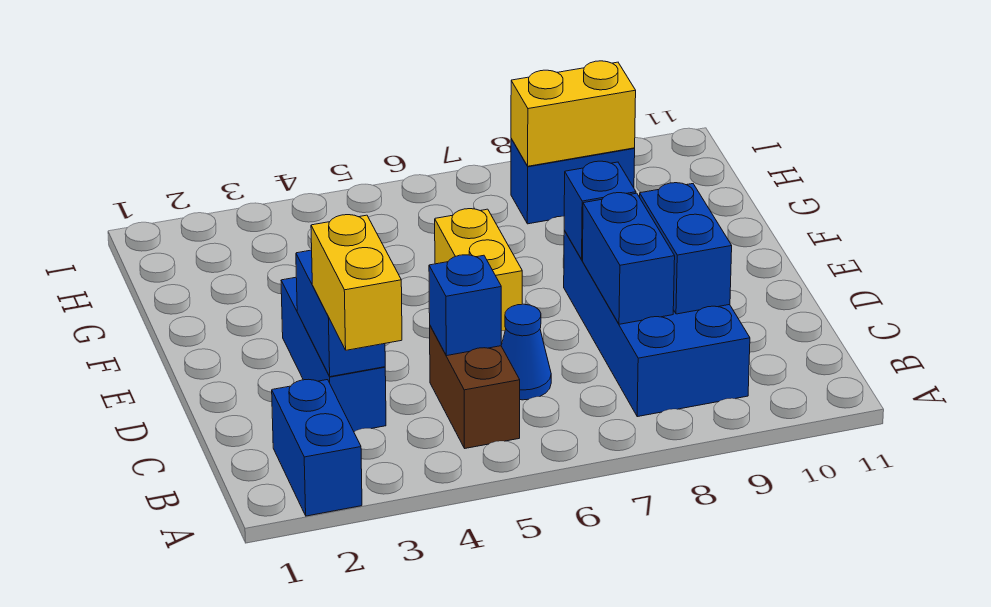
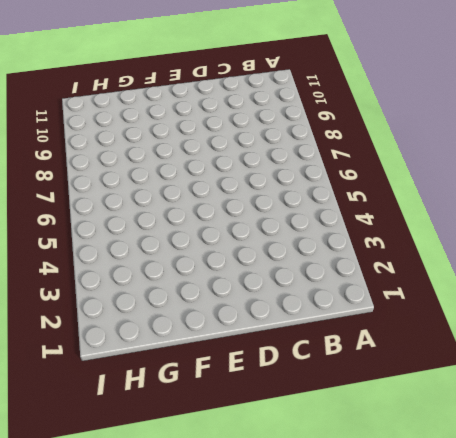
none -> blue 1x2 brick [272,379,362,516]
none -> brown 1x2 brick [430,326,520,448]
none -> blue 2x4 brick [564,230,750,417]

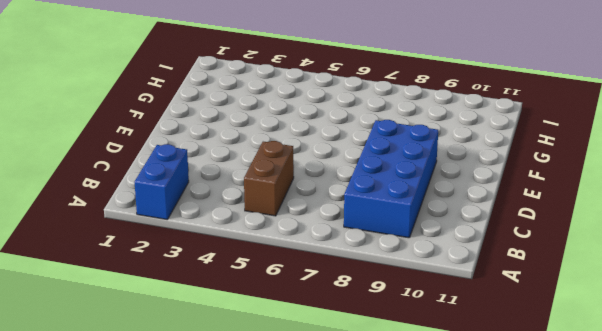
none -> blue 1x3 brick [281,277,386,432]
none -> blue 1x1 cone [501,304,551,400]
none -> yellow 1x2 brick [435,209,522,331]

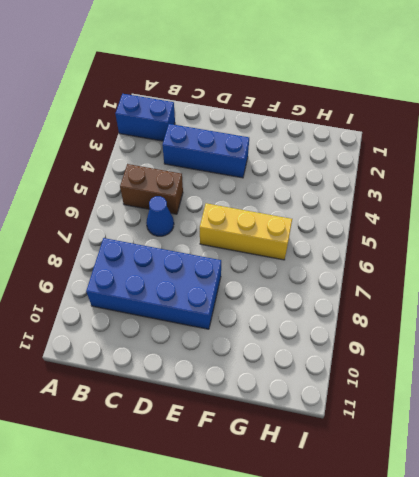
yellow 1x3 brick [200,203,292,260] -> yellow 1x2 brick [435,209,522,331]
none -> blue 1x2 brick [511,139,635,224]
none -> blue 1x2 brick [296,250,385,377]
none -> blue 1x1 brick [429,255,501,356]

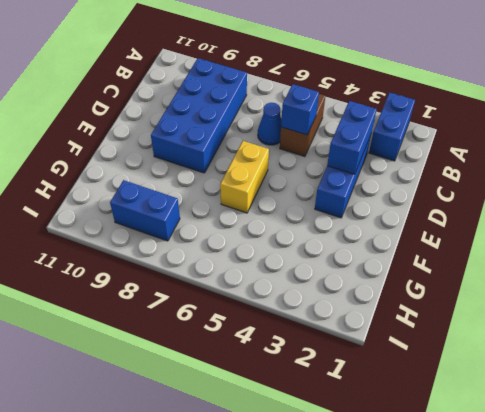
none -> blue 1x2 brick [583,193,675,324]
none -> blue 1x2 brick [640,183,732,314]
none -> blue 1x1 brick [564,161,636,260]

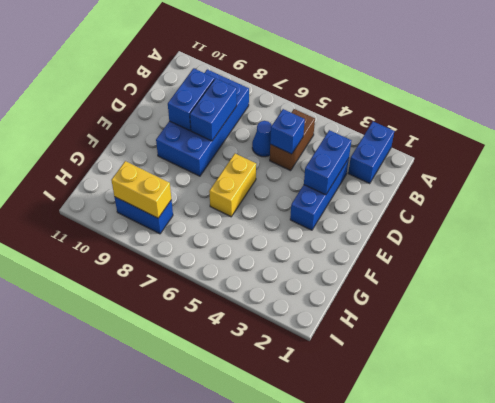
none -> blue 1x1 brick [564,161,636,260]
none -> yellow 1x2 brick [311,215,402,350]

